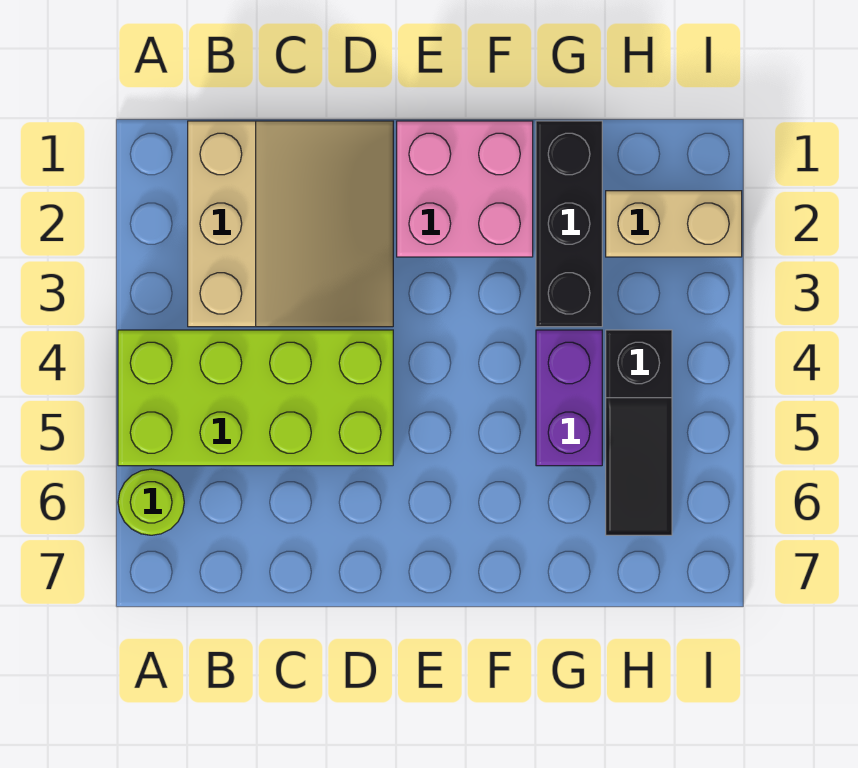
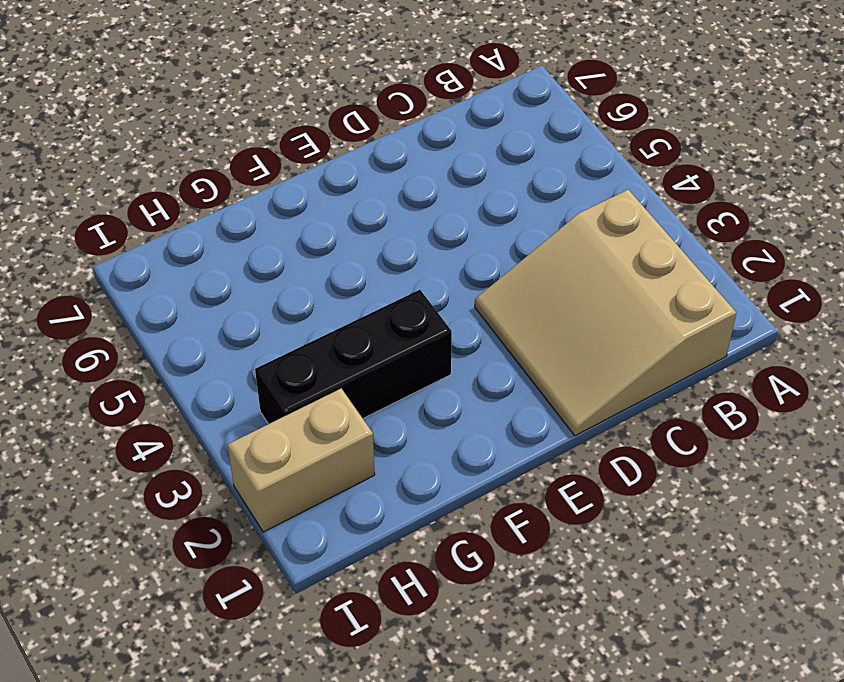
black 1x3 brick [255,290,452,424] -> black 1x3 brick turned to [536,121,602,327]
none -> lime 2x4 brick [118,330,393,466]
none -> lime 1x1 round brick [118,469,184,535]

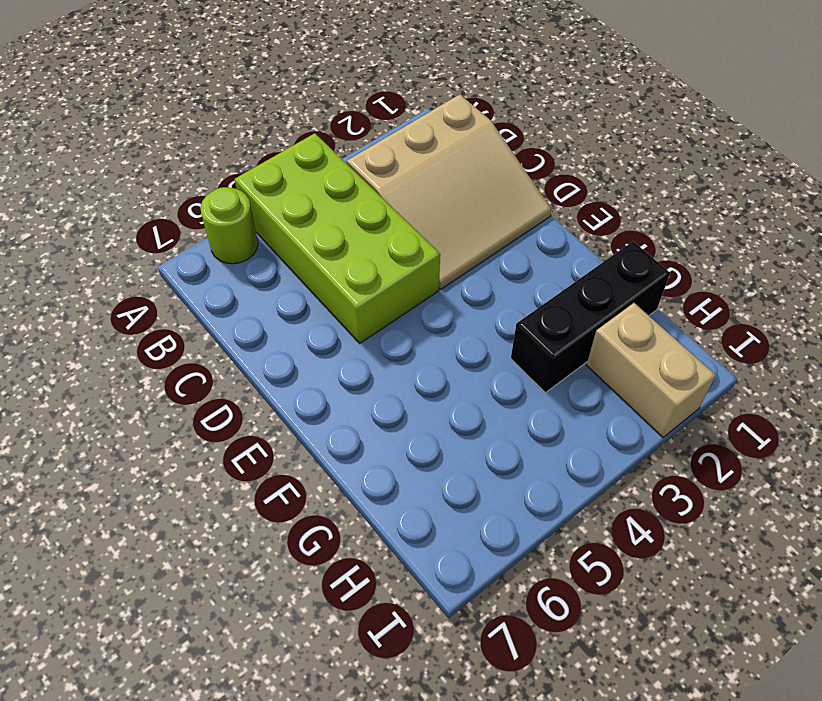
none -> pink 2x2 brick [397,121,533,257]
none -> purple 1x2 brick [536,330,602,466]

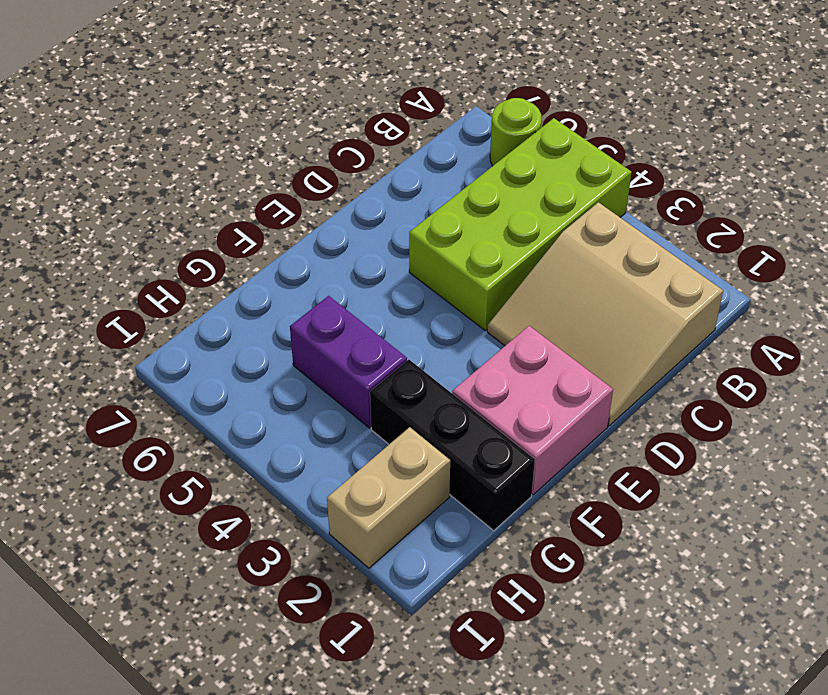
none -> black 1x3 slope [606,330,672,535]

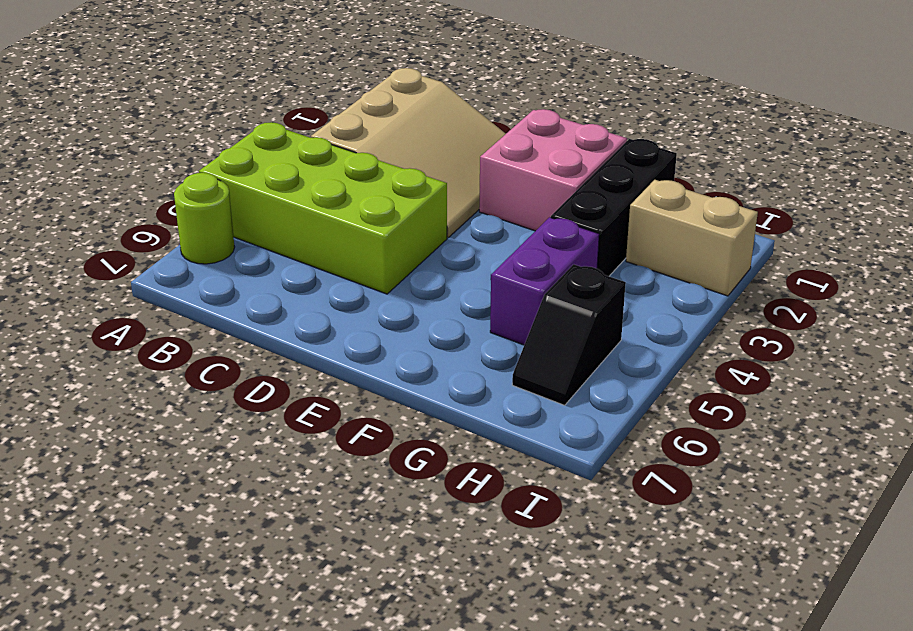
black 1x2 slope [512,264,626,405] -> black 1x3 slope [606,330,672,535]

